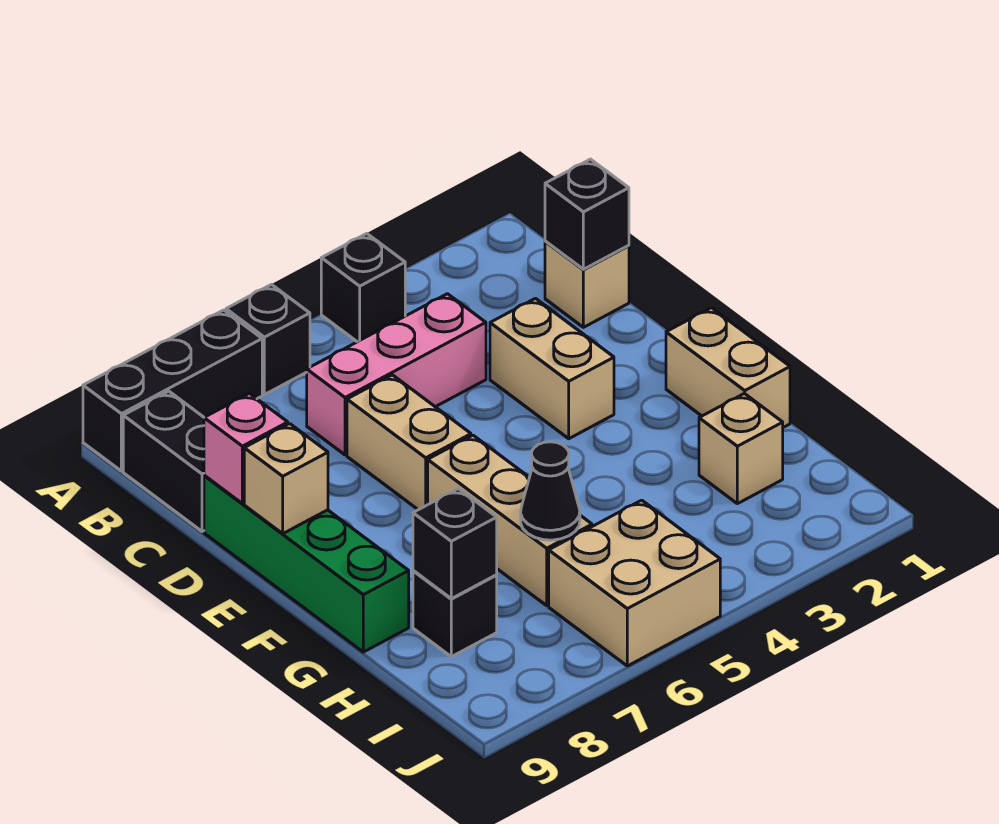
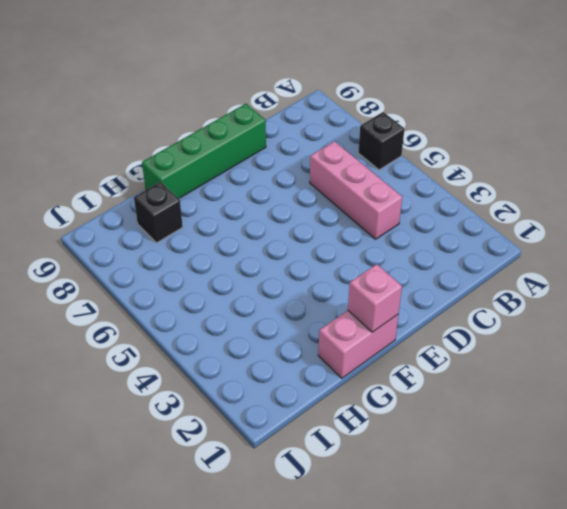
pink 1x2 brick [318,311,398,378] -> tan 1x2 brick [666,308,790,427]
pink 1x1 brick [348,264,402,332] -> pink 1x1 brick moved to [204,393,288,504]
none -> black 1x1 brick [321,234,405,342]
none -> black 1x3 brick [83,310,262,471]
none -> black 1x2 brick [123,391,204,531]

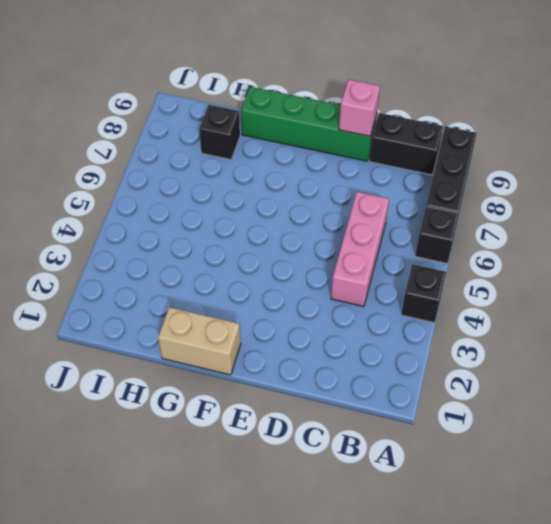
none -> tan 1x1 brick [545,241,629,327]
none -> tan 1x2 brick [490,298,614,439]
none -> tan 1x2 brick [347,375,471,510]

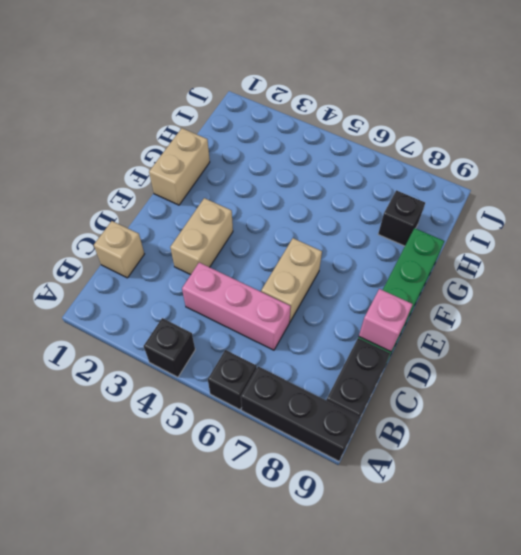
none -> tan 1x3 brick [428,435,592,605]
none -> tan 1x1 brick [699,393,783,504]
none -> tan 2x2 brick [549,500,720,666]

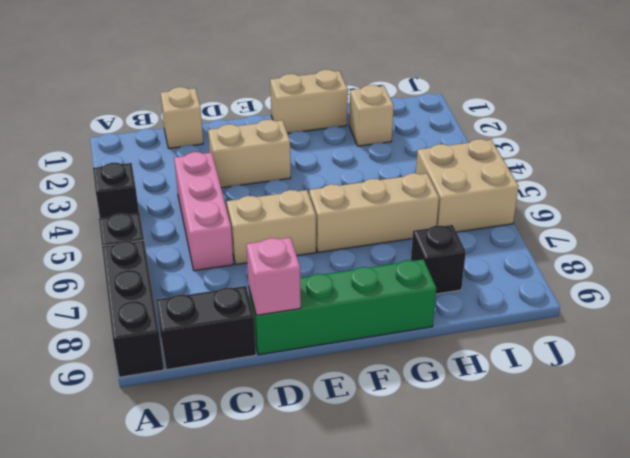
none -> black 1x1 brick [545,159,629,269]
none -> tan 1x1 brick [244,424,328,534]
none -> black 1x1 cone [521,442,580,540]

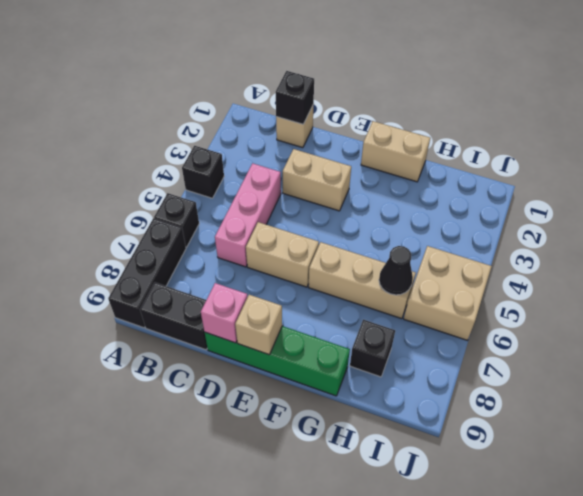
none -> tan 1x1 brick [699,393,783,504]
none -> black 1x1 brick [413,489,497,599]

